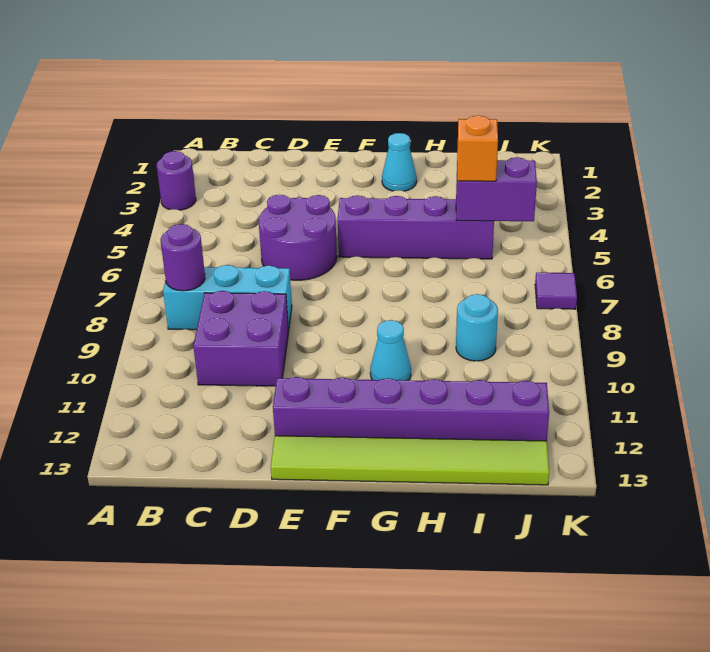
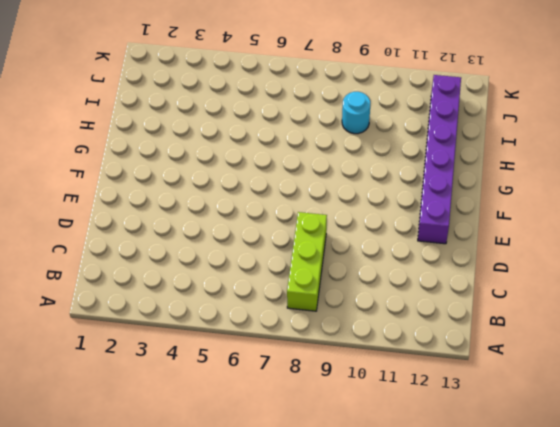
lime 1x3 brick [287,212,327,311] -> cyan 1x3 brick [163,265,292,331]
none -> purple 1x1 round brick [157,151,196,210]
none -> purple 2x2 brick [193,291,289,386]
none -> purple 2x2 round brick [259,195,337,280]

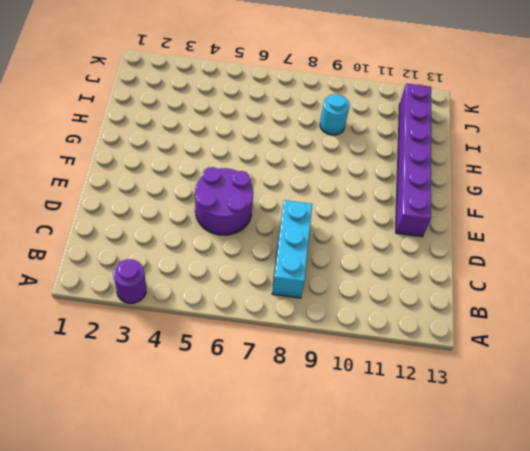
none -> purple 2x2 brick [193,291,289,386]
none -> lime 1x6 tile [271,436,549,485]
none -> purple 1x4 brick [338,195,494,259]

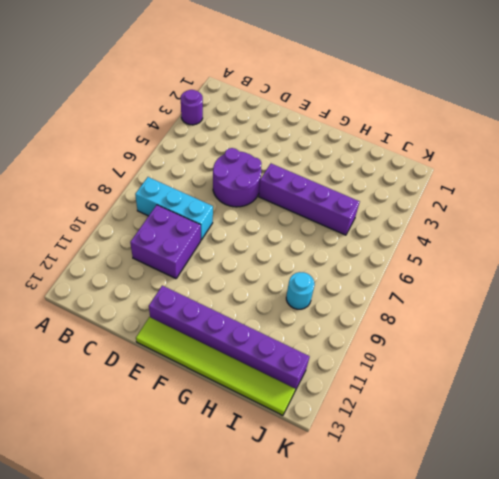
none -> cyan 1x1 cone [382,133,417,191]
none -> cyan 1x1 cone [370,320,411,380]
none -> purple 1x1 tile [535,273,577,309]

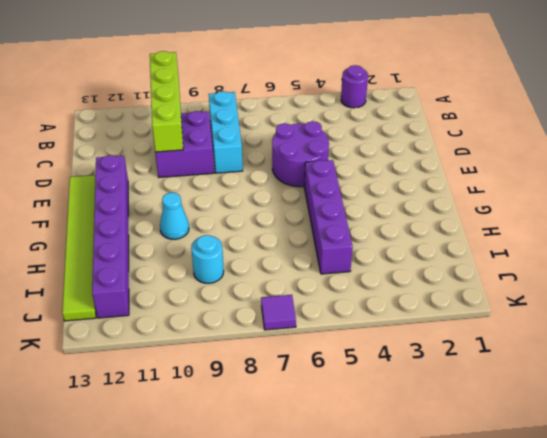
lime 1x4 brick [150,51,183,152] -> none
none -> cyan 1x1 cone [382,133,417,191]
none -> purple 1x1 round brick [161,224,205,291]
none -> purple 1x2 brick [456,157,537,221]

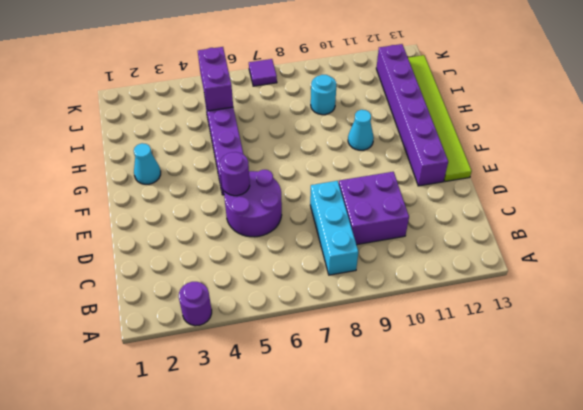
purple 1x1 round brick [220,152,250,196] -> purple 1x1 round brick moved to [161,224,205,291]
none -> orange 1x1 brick [457,116,498,181]

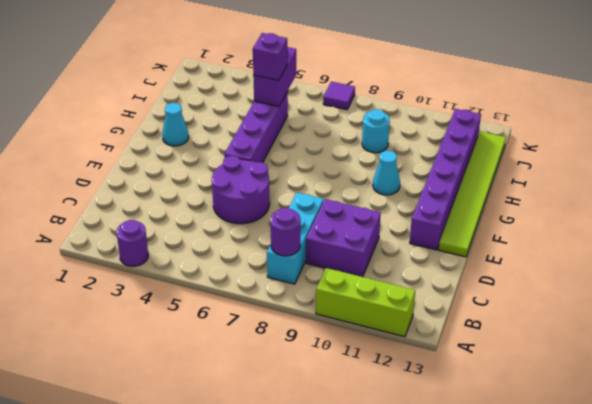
lime 1x3 brick [316,268,415,337] -> none
purple 1x1 brick [253,33,287,80] -> orange 1x1 brick [457,116,498,181]

